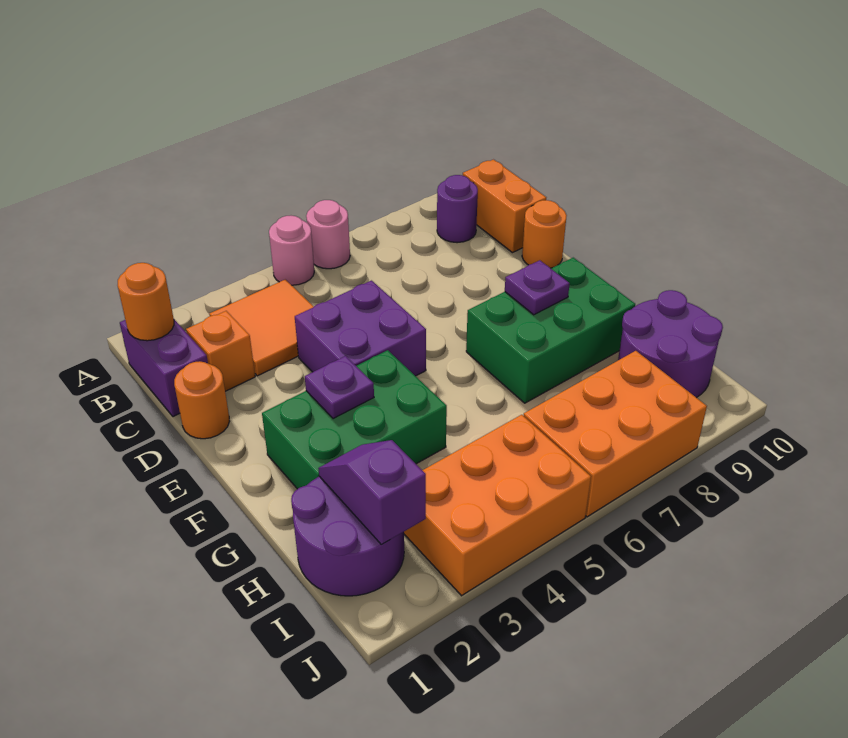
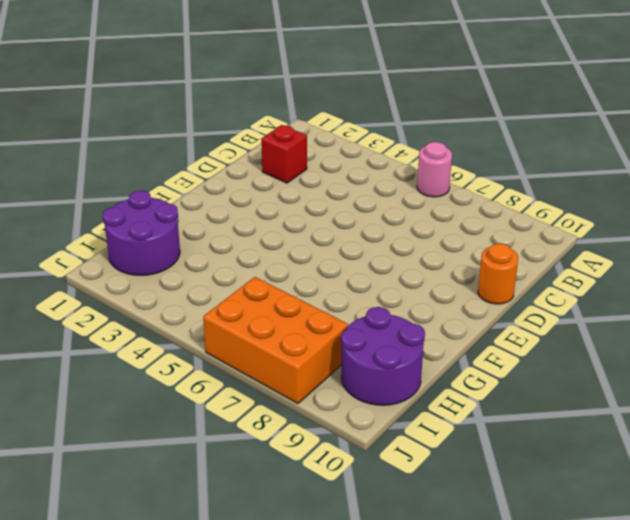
red 1x1 brick [261,125,307,183] -> orange 1x1 brick [186,311,255,391]
none -> pink 1x1 round brick [269,216,314,285]
none -> purple 1x2 brick [120,320,208,417]
none -> orange 2x2 tile [209,279,314,376]

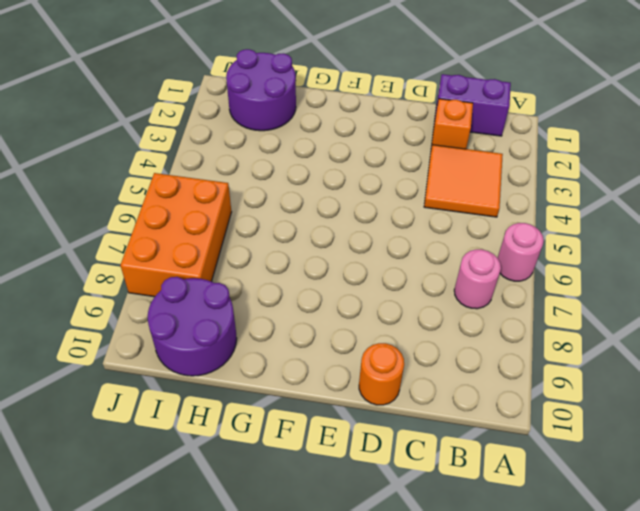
pink 1x1 round brick [454,249,501,309] -> pink 1x1 round brick moved to [269,216,314,285]
none -> purple 1x1 round brick [437,175,478,243]
none -> orange 1x2 brick [463,160,546,253]
none -> orange 1x1 round brick [174,361,230,439]

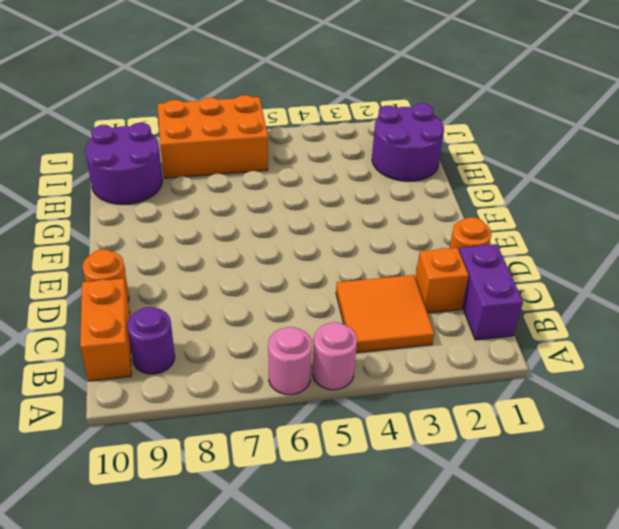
none -> purple 2x2 brick [295,281,426,376]
none -> green 2x3 brick [262,350,447,489]
none -> green 2x3 brick [466,258,635,403]

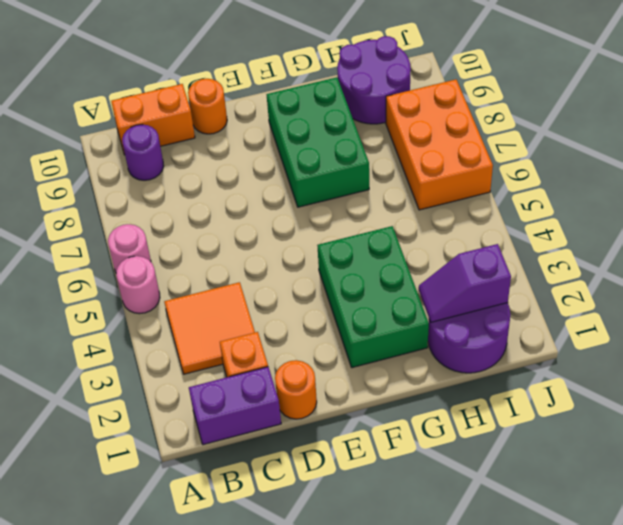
none -> purple 2x2 brick [295,281,426,376]
none -> orange 2x3 brick [404,415,591,596]
none -> orange 1x1 round brick [118,263,174,341]

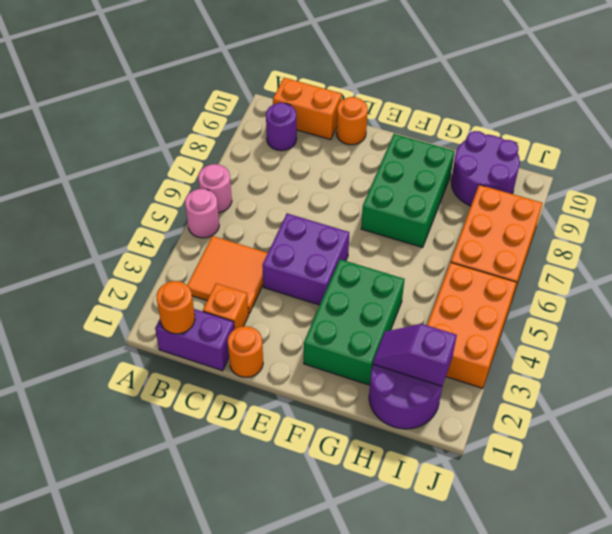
none -> purple 1x1 plate [305,356,374,419]
none -> purple 1x1 plate [505,260,570,315]

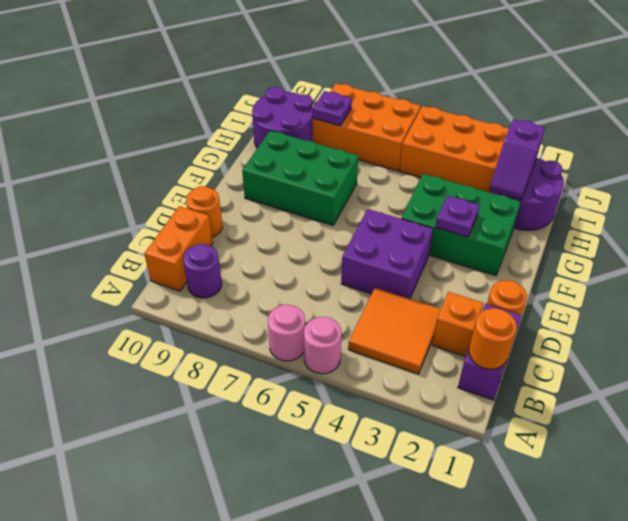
purple 1x1 plate [313,91,352,126] -> purple 1x1 plate moved to [505,260,570,315]

